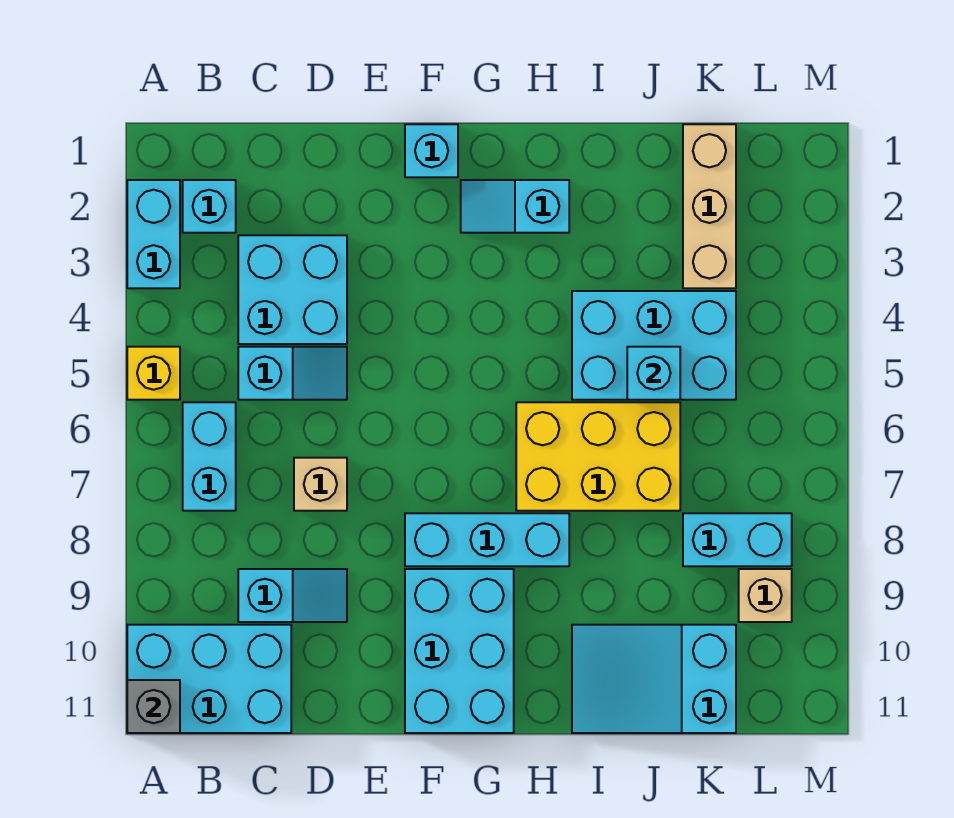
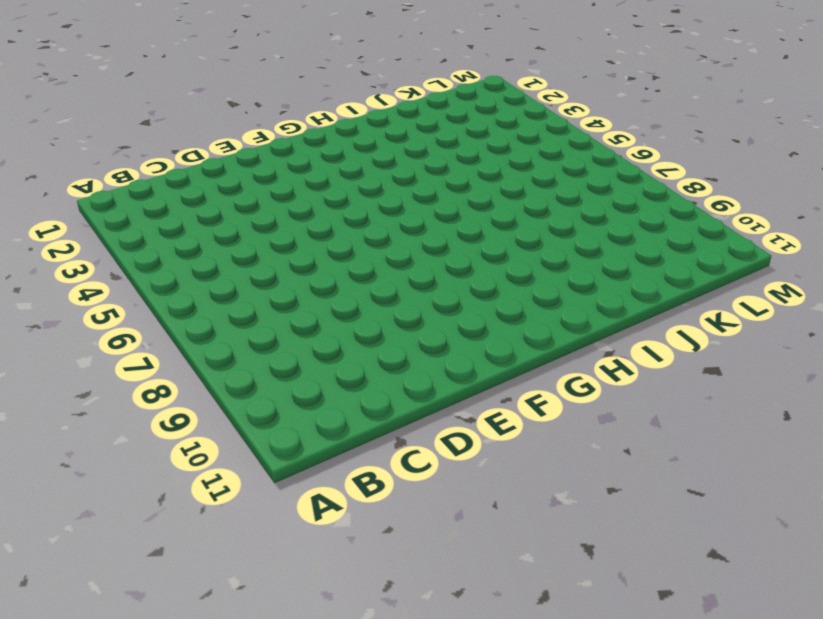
none -> cyan 1x2 brick [127,180,180,288]
none -> yellow 1x1 brick [127,347,180,400]
none -> cyan 2x3 brick [127,625,291,733]

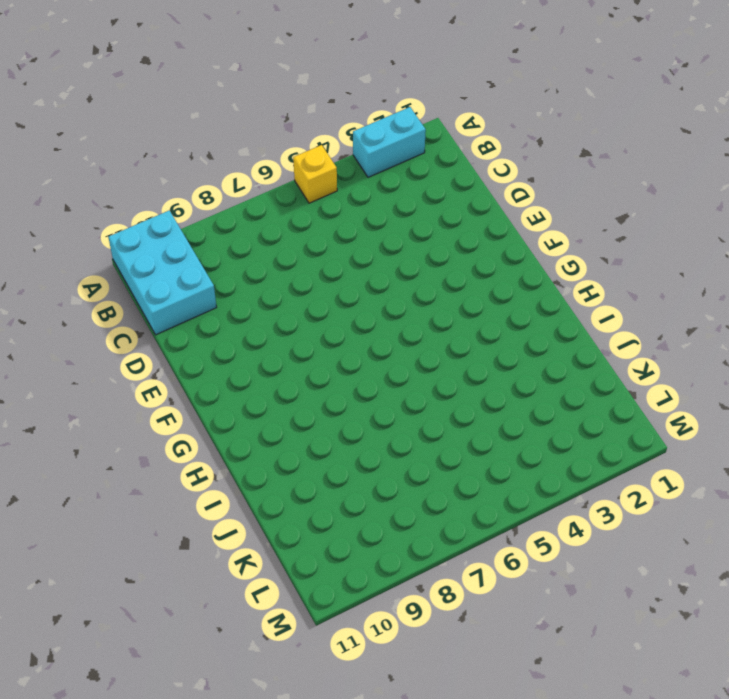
none -> cyan 1x1 brick [183,180,236,233]
none -> cyan 1x2 brick [183,402,236,511]
none -> cyan 2x2 brick [238,235,347,344]

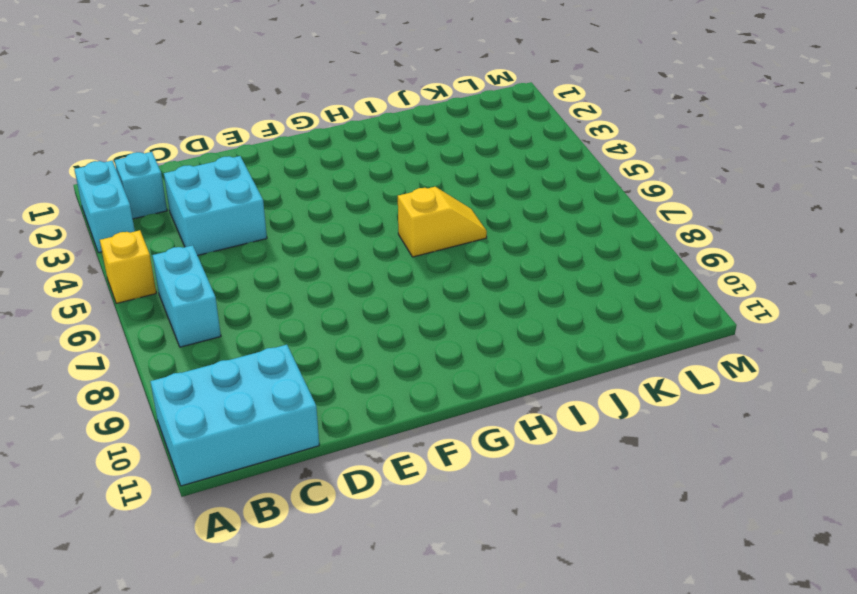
yellow 1x2 slope [398,187,487,257] -> yellow 2x3 brick [516,402,680,511]
none -> cyan 1x2 slope [238,347,347,400]
none -> cyan 1x2 slope [238,569,347,622]
none -> tan 1x1 brick [294,458,347,511]

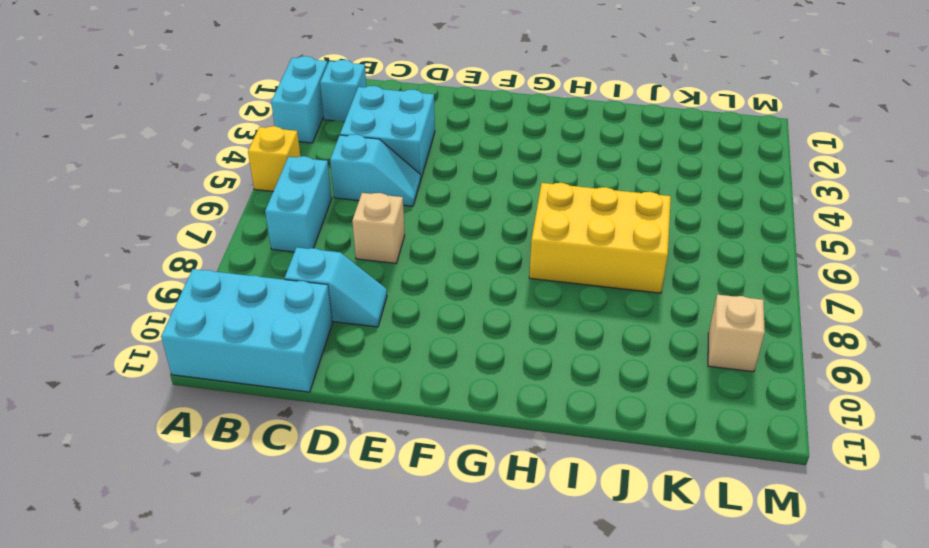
none -> cyan 1x1 brick [405,124,458,177]
none -> cyan 1x3 brick [405,513,569,566]
none -> cyan 2x3 brick [405,569,514,733]

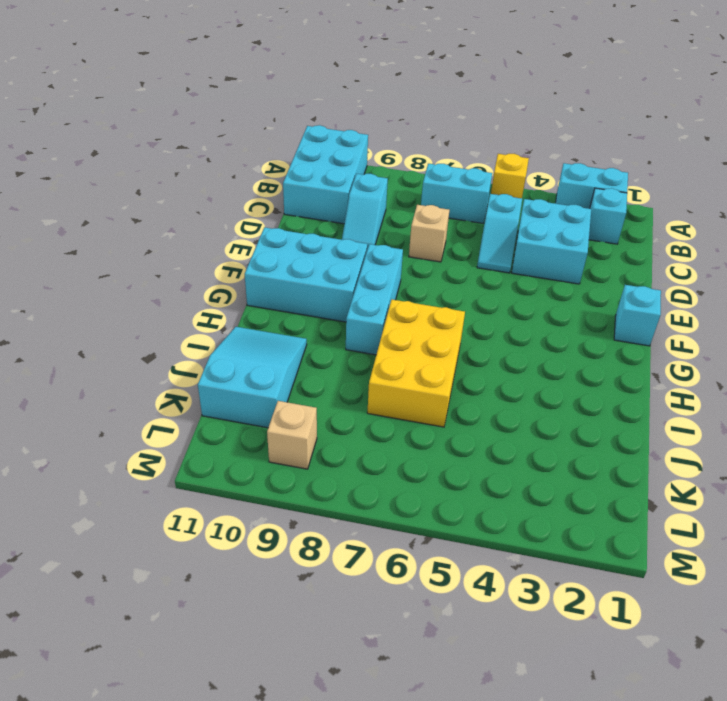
none -> cyan 1x2 slope [461,180,569,233]
none -> cyan 2x3 brick [572,291,736,400]
none -> tan 1x3 brick [683,124,736,288]

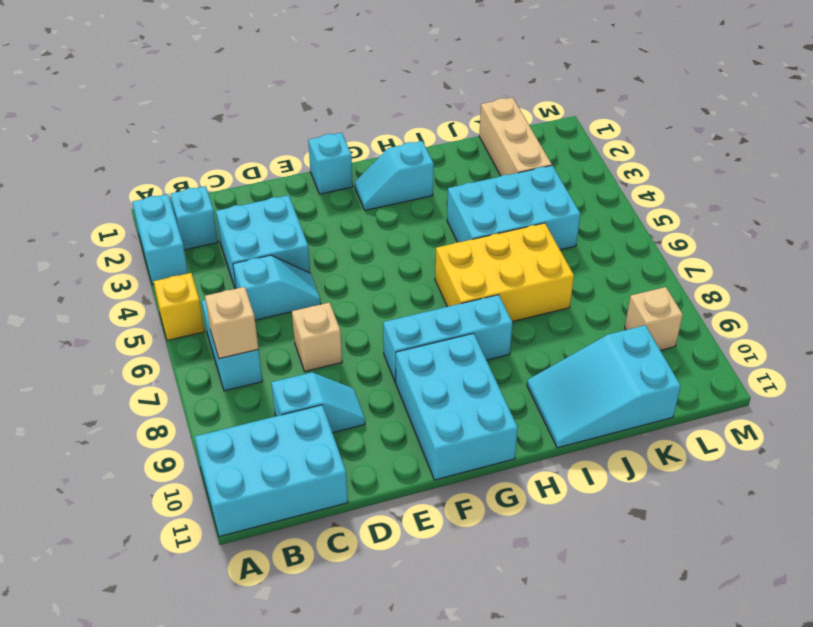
tan 1x1 brick [205,287,258,359] -> none
none -> cyan 1x2 brick [683,513,792,566]
none -> grey 1x1 brick [127,680,180,733]
none -> cyan 1x1 brick [627,347,680,400]

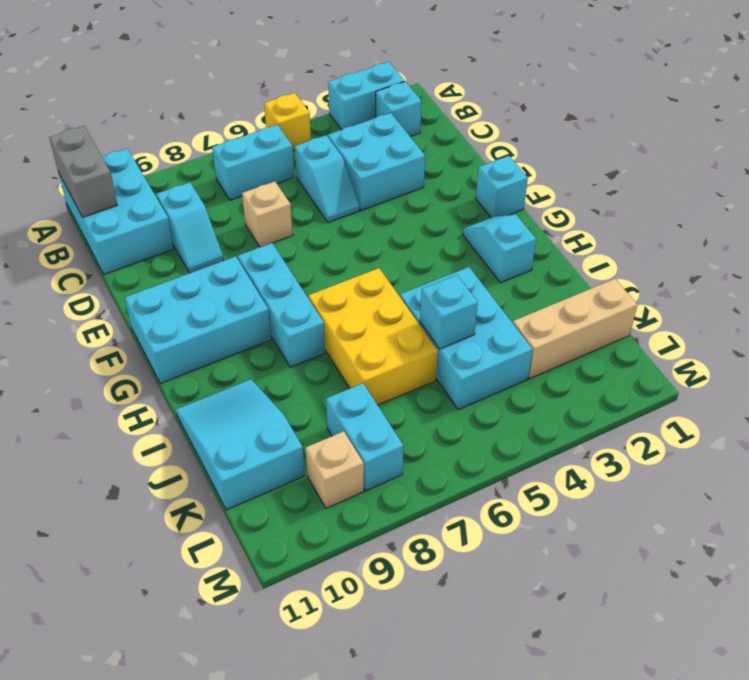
grey 1x2 brick [49,126,117,217] -> grey 1x1 brick [127,680,180,733]

